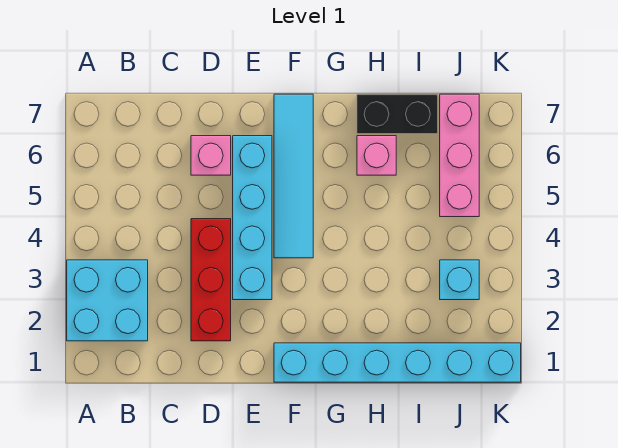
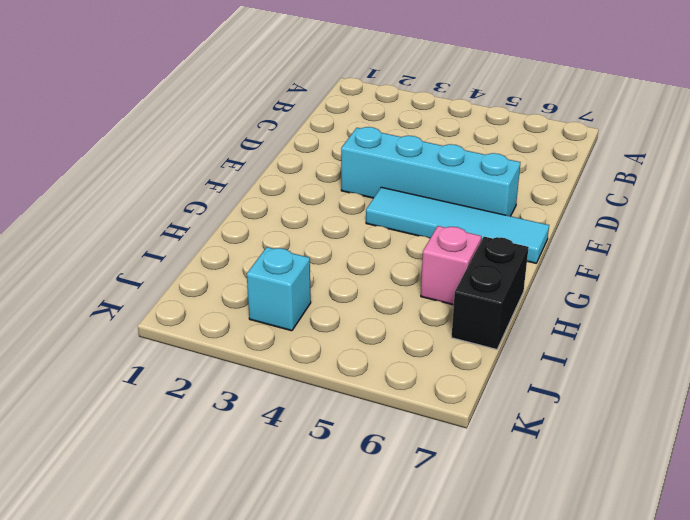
none -> cyan 2x2 brick [67,260,148,341]
none -> red 1x3 brick [191,219,231,341]

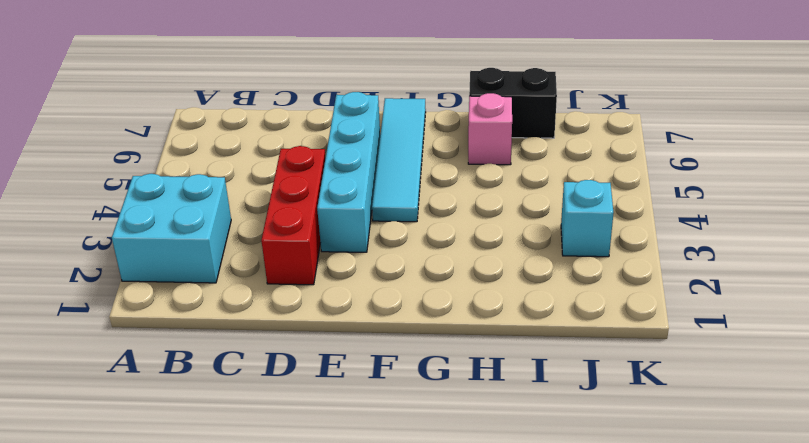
none -> pink 1x1 brick [191,136,231,175]
none -> cyan 1x6 brick [274,343,521,382]

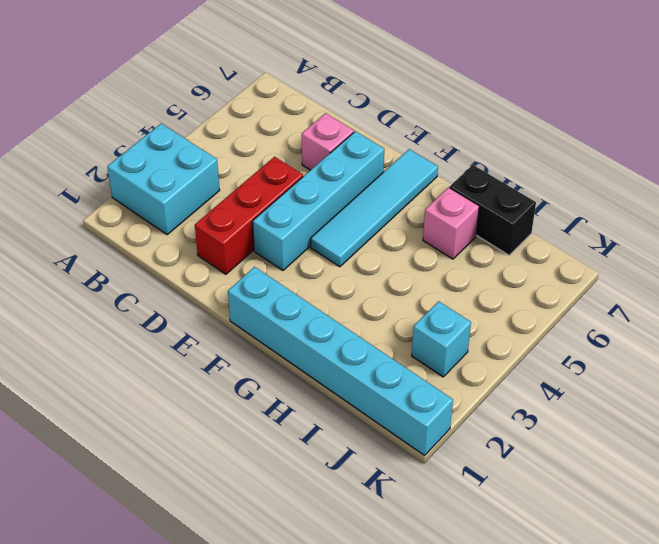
none -> pink 1x3 brick [440,94,479,217]

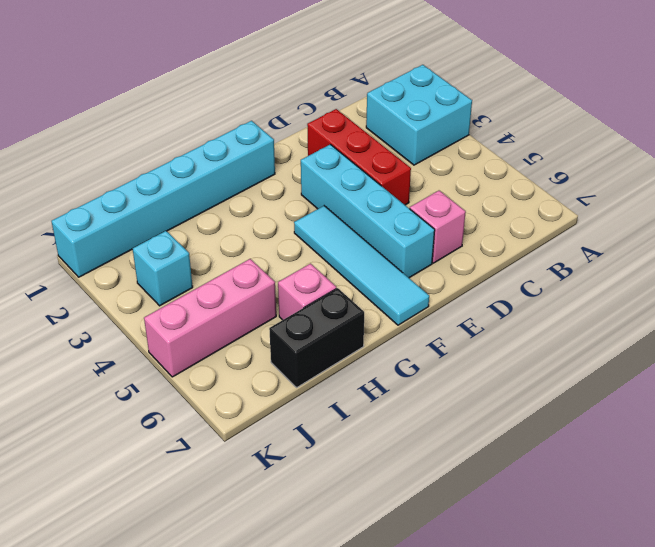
pink 1x3 brick [144,259,276,377] -> pink 1x3 brick turned to [440,94,479,217]

